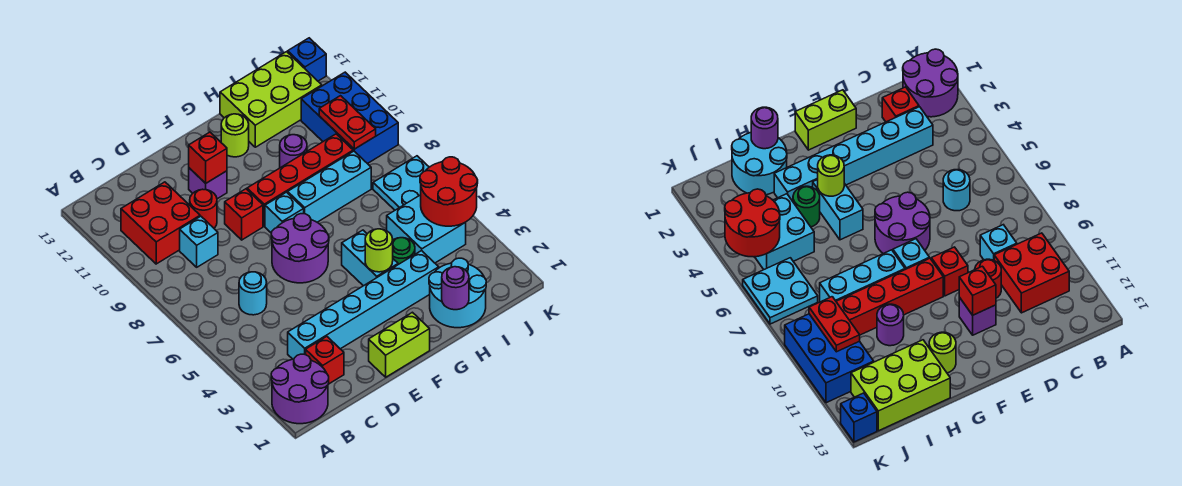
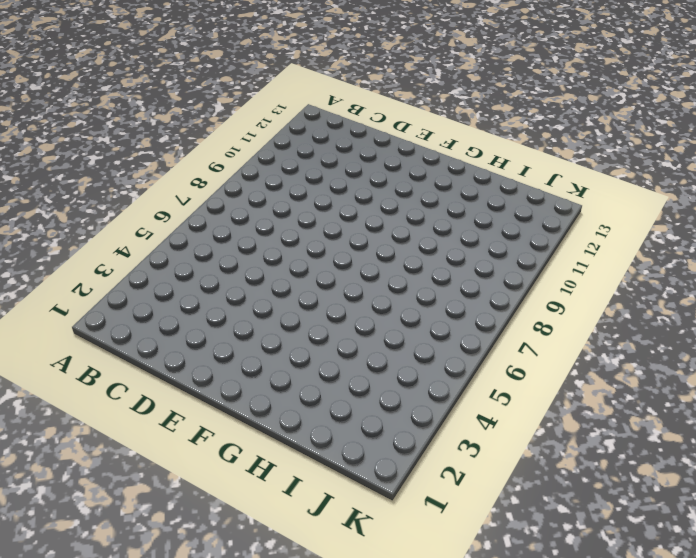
none -> purple 2x2 round brick [271,354,329,424]
none -> red 2x2 brick [121,182,200,264]
none -> red 1x1 brick [306,337,344,384]

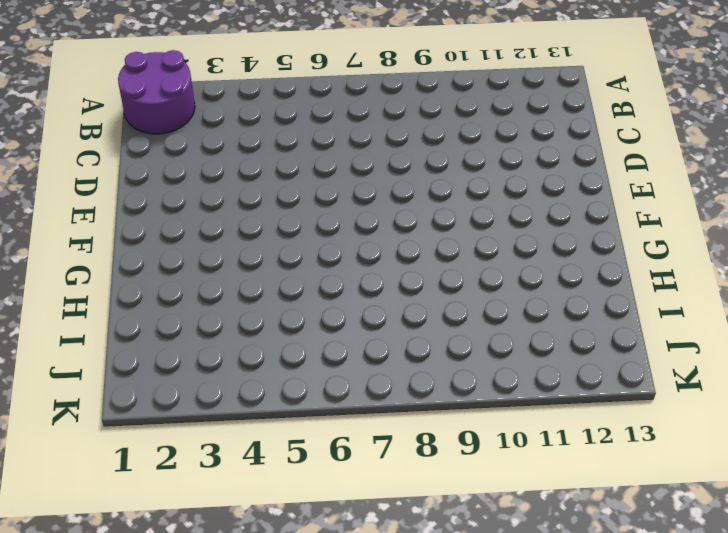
none -> red 2x2 brick [121,182,200,264]
none -> red 1x1 brick [306,337,344,384]
none -> cyan 1x6 brick [288,251,439,359]

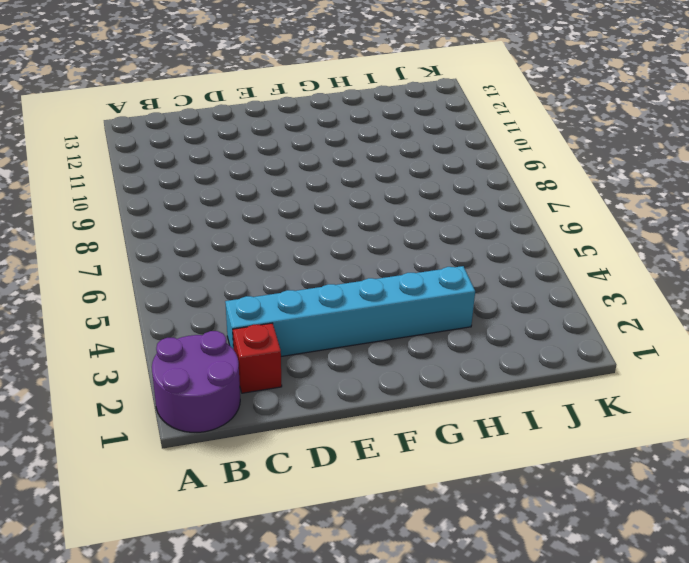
none -> red 2x2 brick [121,182,200,264]
none -> cyan 1x1 round brick [239,272,267,315]
none -> cyan 1x1 brick [180,216,218,267]

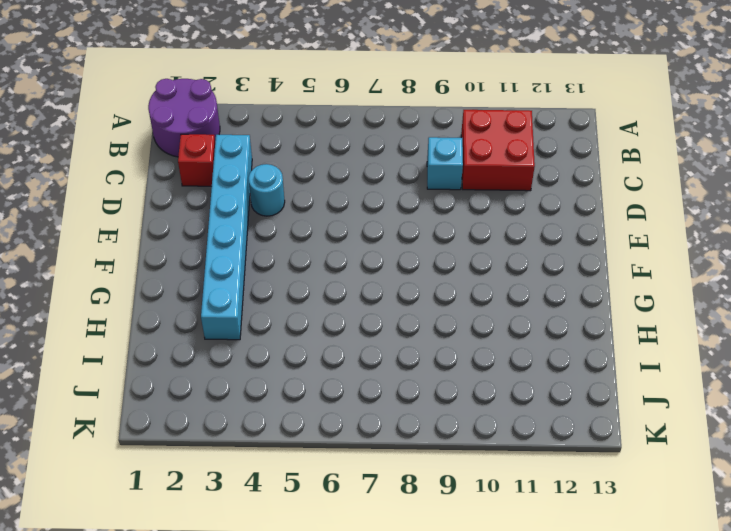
cyan 1x1 round brick [249,164,285,216] -> cyan 1x1 round brick moved to [239,272,267,315]
none -> red 1x1 round brick [190,189,217,228]
none -> lime 1x2 brick [369,312,430,377]
none -> purple 2x2 round brick [271,214,329,283]

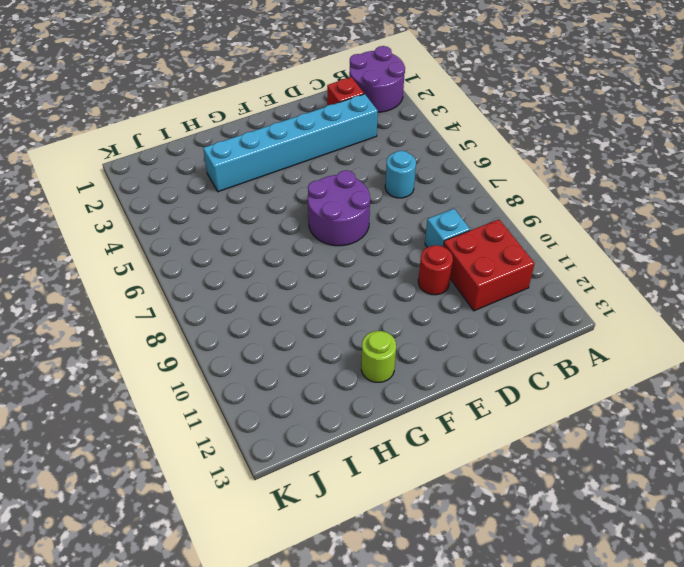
none -> lime 1x2 brick [369,312,430,377]
none -> red 1x1 brick [225,189,263,240]
none -> purple 1x1 brick [189,168,227,199]

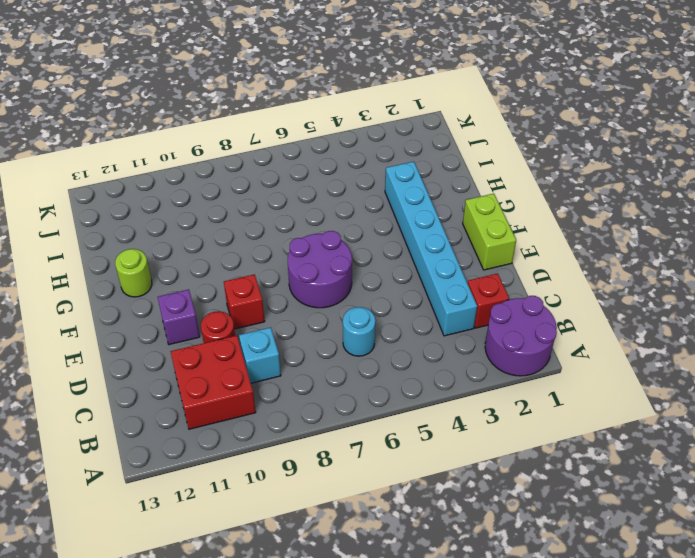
none -> cyan 1x1 brick [265,192,304,233]
none -> red 1x4 brick [247,134,353,226]
none -> cyan 1x2 brick [342,230,398,286]

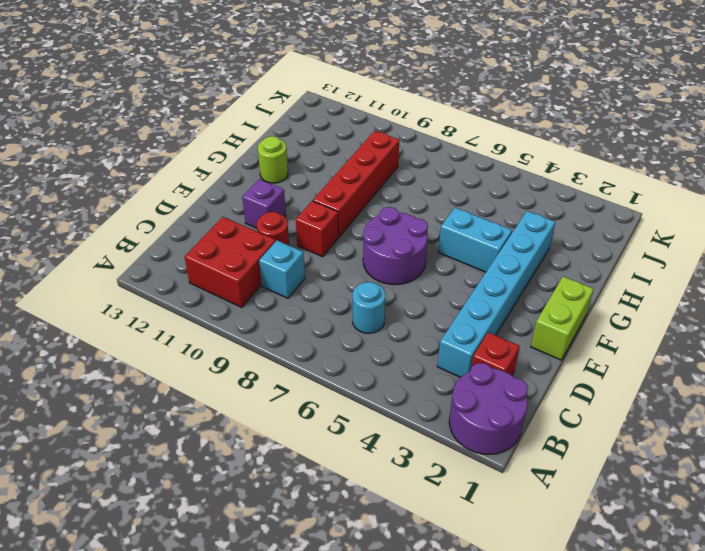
none -> cyan 1x1 brick [265,192,304,233]
none -> cyan 1x3 brick [288,151,371,222]
none -> cyan 2x2 round brick [429,258,486,328]

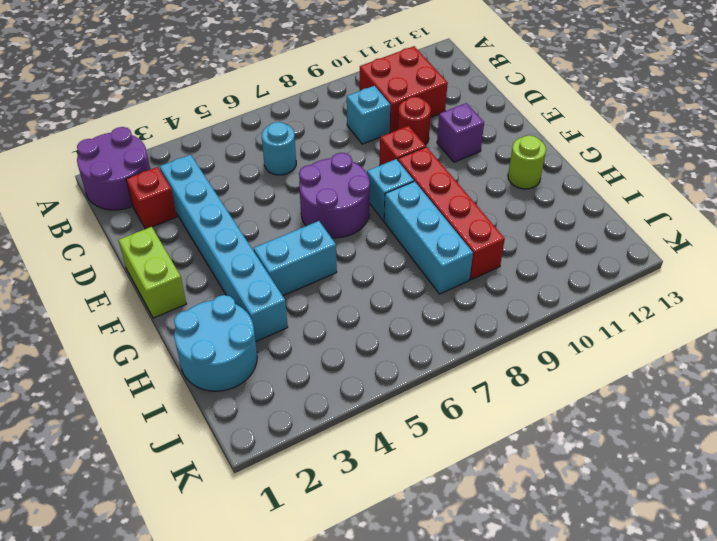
none -> green 1x1 round brick [393,238,415,265]
none -> purple 1x1 round brick [280,135,307,168]
none -> lime 2x3 brick [220,52,322,147]

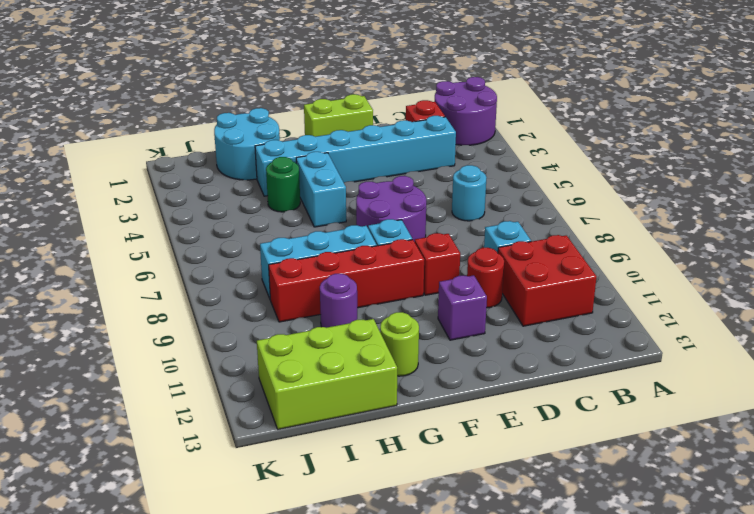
none -> cyan 2x2 brick [387,195,466,263]
none -> cyan 2x2 plate [373,156,429,210]
none -> blue 2x3 brick [301,72,398,164]

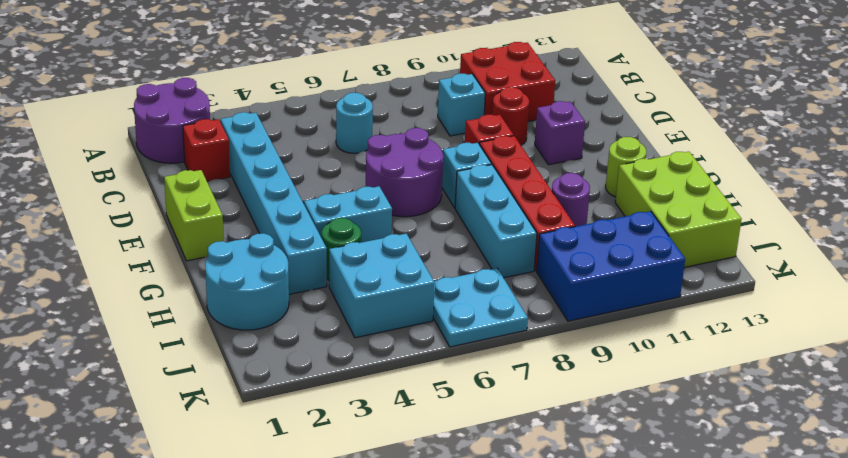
none -> blue 1x1 brick [288,38,326,81]
none -> red 1x1 brick [189,132,227,183]
none -> lime 1x1 round brick [365,229,393,272]

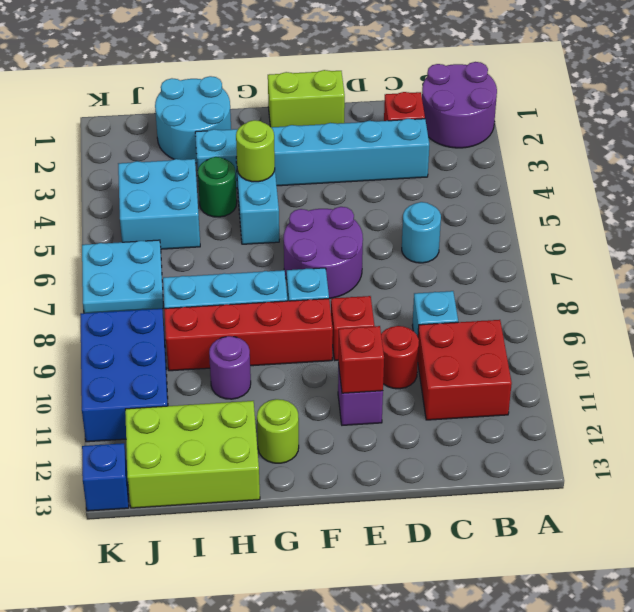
none -> purple 1x1 round brick [442,267,469,310]
none -> red 2x2 round brick [420,157,478,226]
none -> red 1x2 plate [319,96,376,149]

